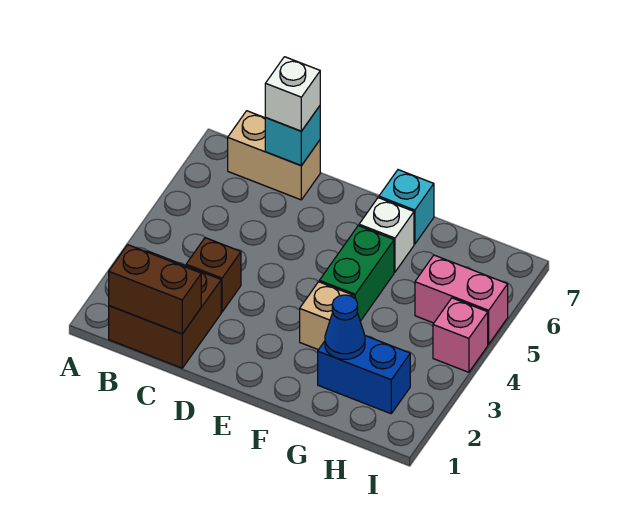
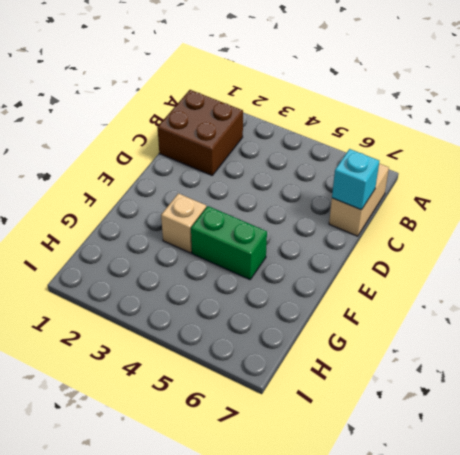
none -> brown 1x1 brick [186,238,241,312]
none -> white 1x1 brick [359,198,414,272]
none -> cyan 1x1 brick [379,170,434,244]

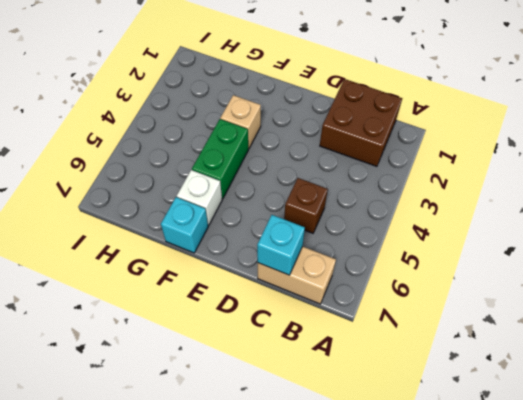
brown 1x1 brick [284,178,328,233] -> brown 1x1 brick moved to [186,238,241,312]
none -> blue 1x2 brick [318,336,410,414]
none -> pink 1x2 brick [415,255,508,344]
none -> pink 1x1 brick [433,298,488,372]

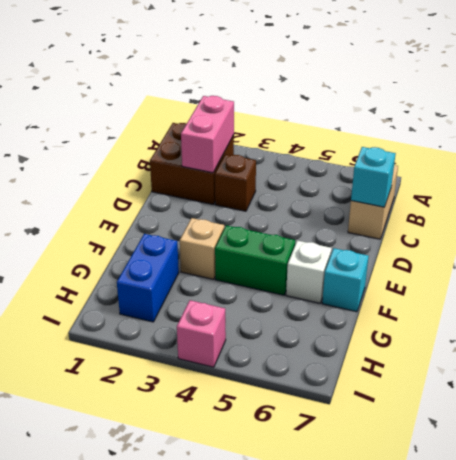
pink 1x2 brick [181,96,234,173] -> pink 1x2 brick moved to [415,255,508,344]
none -> brown 1x2 brick [109,245,201,334]
none -> blue 1x1 cone [325,295,365,359]
none -> white 1x1 brick [265,57,320,131]

